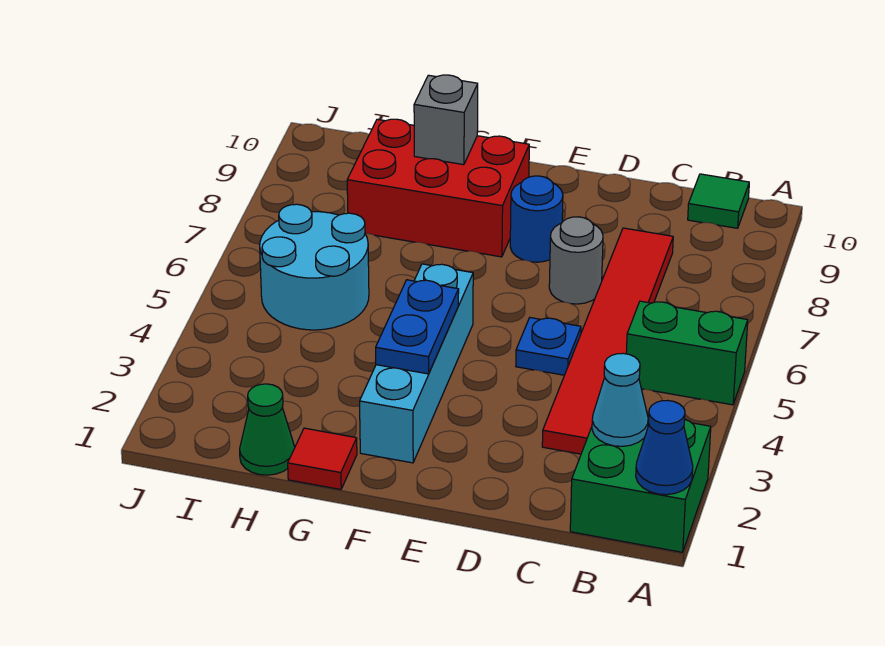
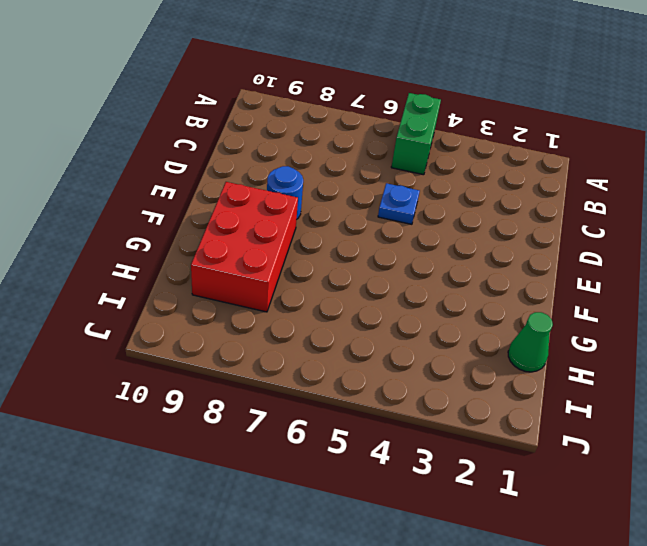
none -> green 2x2 brick [570,415,711,552]
none -> green 1x1 tile [688,174,749,228]
none -> red 1x6 tile [542,228,673,454]

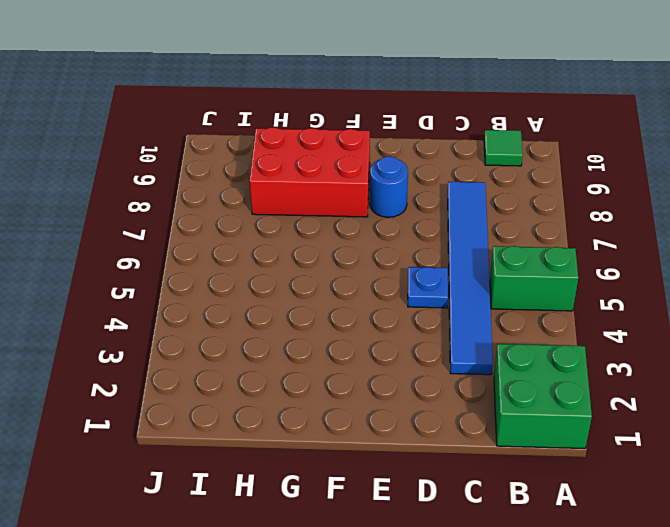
blue 1x6 tile [448,182,493,375] -> red 1x6 tile [542,228,673,454]
none -> grey 1x1 round brick [549,217,603,304]
none -> cyan 1x4 brick [360,264,473,463]
none -> red 1x1 tile [288,428,357,490]

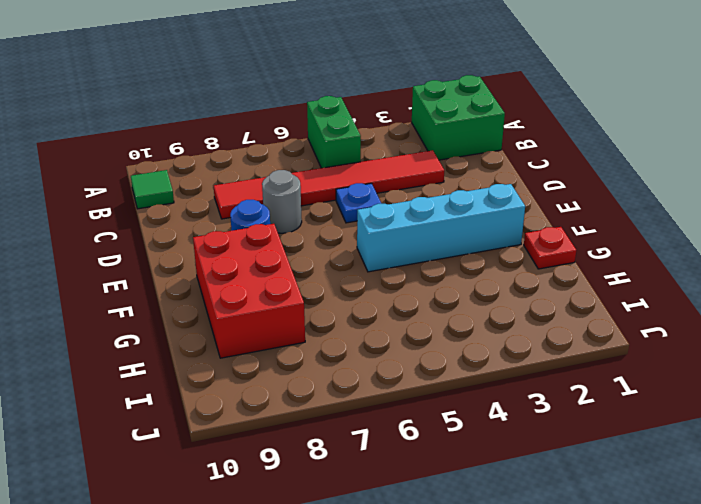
red 1x1 plate [524,227,576,269] -> red 1x1 tile [288,428,357,490]
none -> green 1x1 cone [240,384,295,475]
none -> cyan 2x2 round brick [260,204,369,330]
none -> blue 1x1 cone [636,400,693,495]

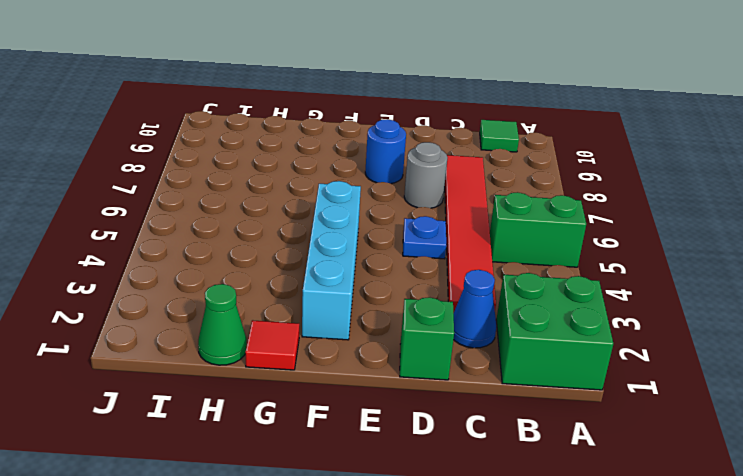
blue 1x1 cone [453,270,497,348] -> blue 1x1 cone moved to [636,400,693,495]
green 1x1 brick [400,297,454,380] -> none
none -> red 2x3 brick [347,119,529,257]
none -> cyan 2x2 round brick [260,204,369,330]
none -> cyan 1x1 cone [592,353,648,446]

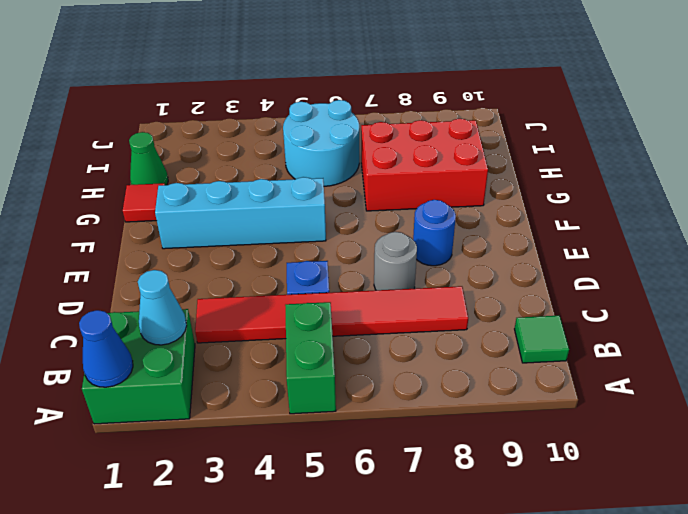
red 2x3 brick [361,119,488,211] -> red 2x3 brick turned to [347,119,529,257]
none -> blue 1x2 plate [376,280,459,374]
none -> grey 1x1 brick [414,75,478,165]

